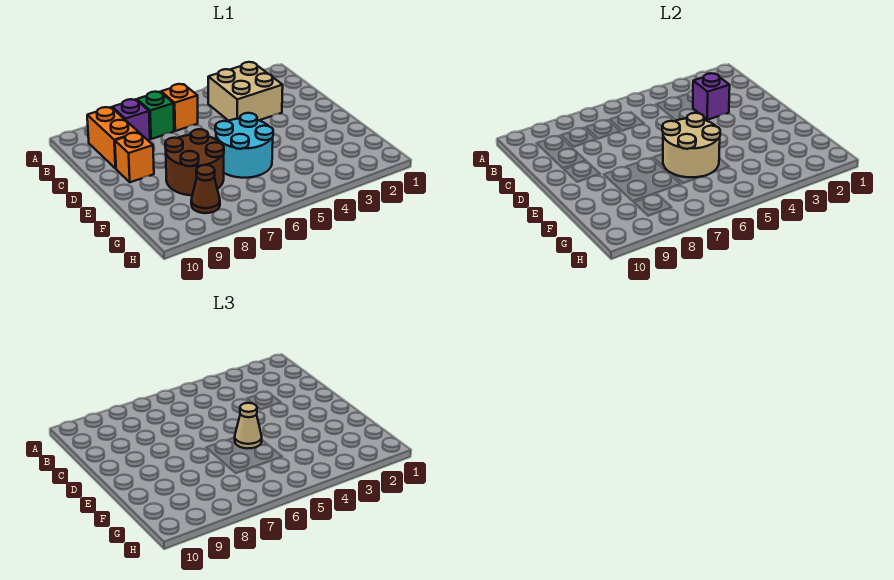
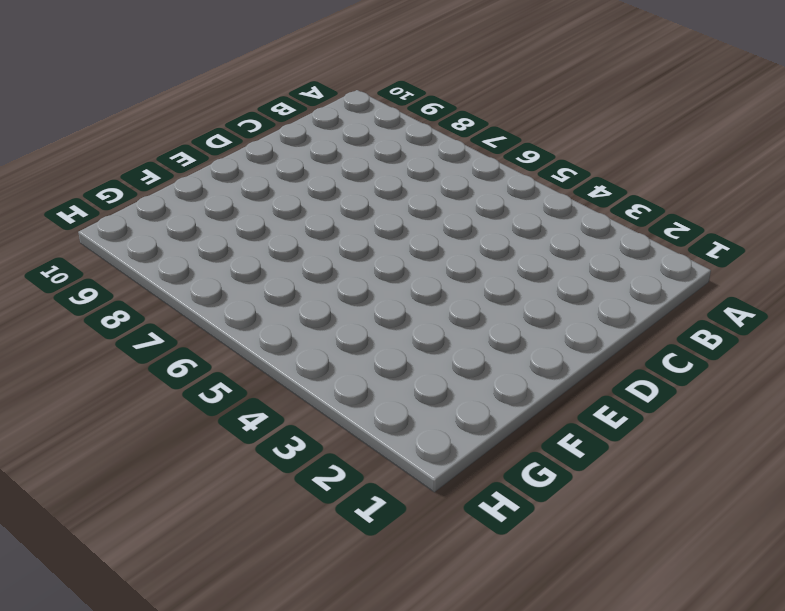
none -> tan 2x2 brick [208,62,283,121]
none -> orange 1x1 brick [161,84,198,131]
none -> green 1x1 brick [137,92,174,139]

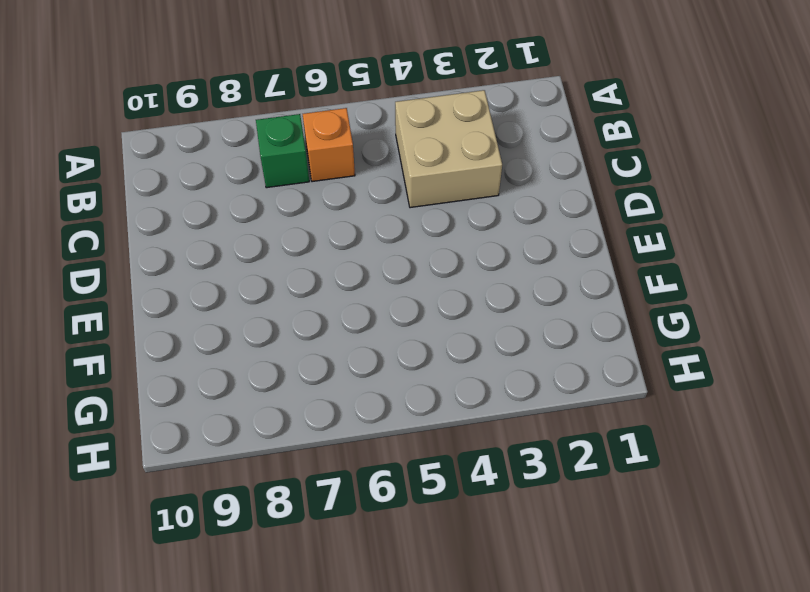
none -> purple 1x1 brick [112,99,150,140]
none -> orange 1x2 brick [87,107,138,168]
none -> orange 1x1 brick [115,133,154,182]

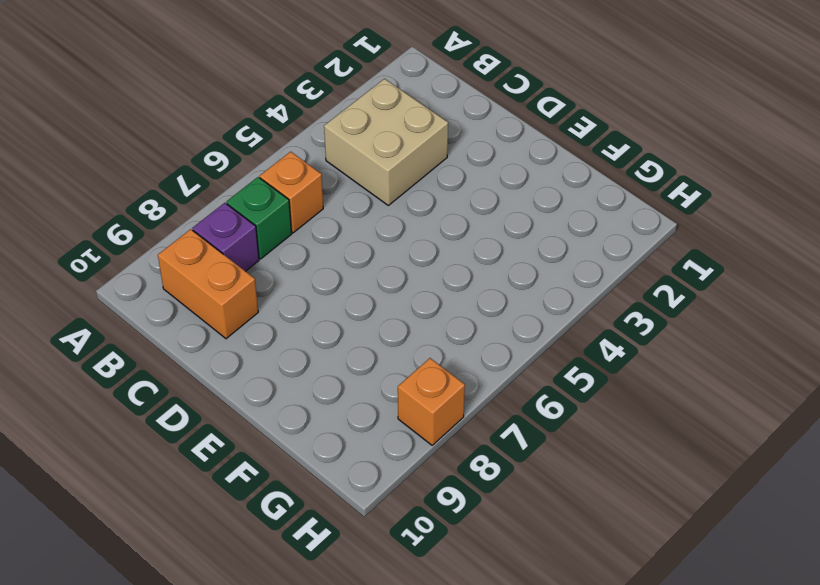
orange 1x1 brick [398,358,465,445] -> orange 1x1 brick moved to [115,133,154,182]
none -> cyan 2x2 round brick [215,113,273,178]
none -> brown 2x2 round brick [165,129,224,195]
none -> brown 1x1 cone [191,165,220,213]

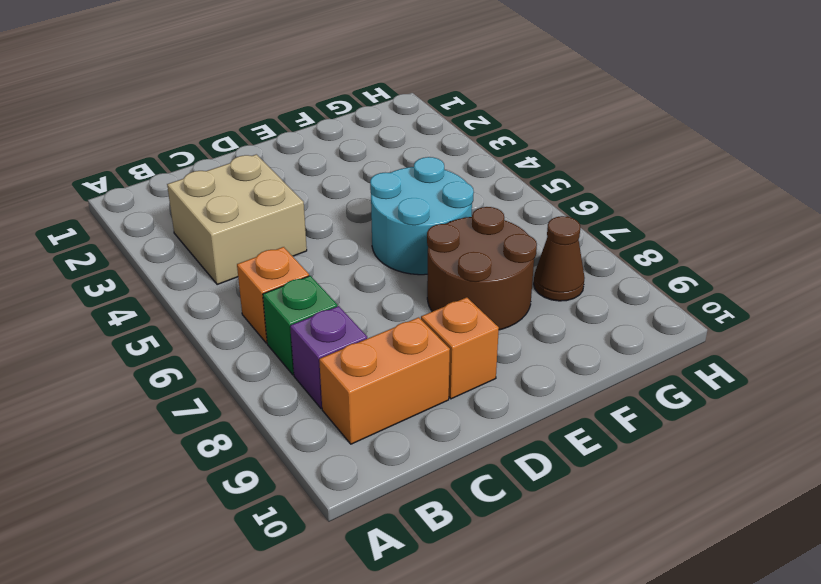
none -> purple 1x1 brick [693,73,730,120]
none -> tan 2x2 round brick [662,113,720,177]
none -> tan 1x1 cone [235,403,262,448]

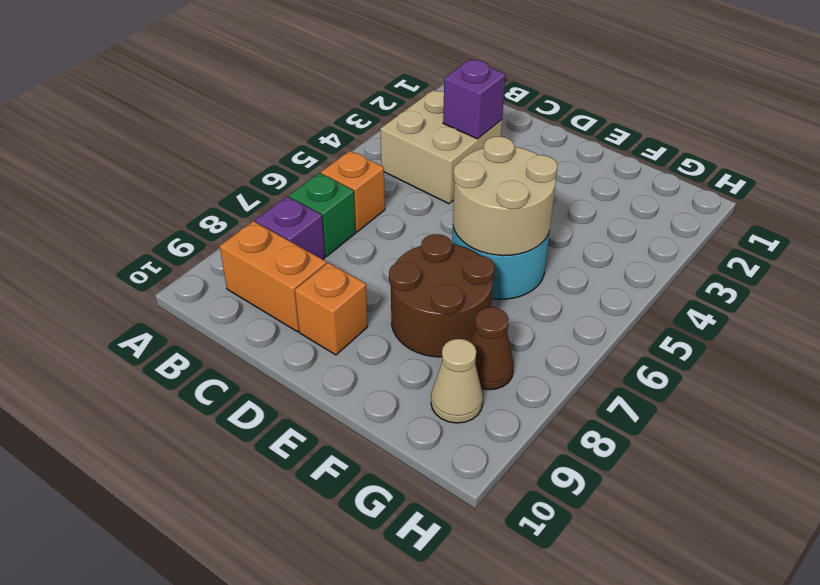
tan 1x1 cone [431,339,483,423] -> tan 1x1 cone moved to [235,403,262,448]

